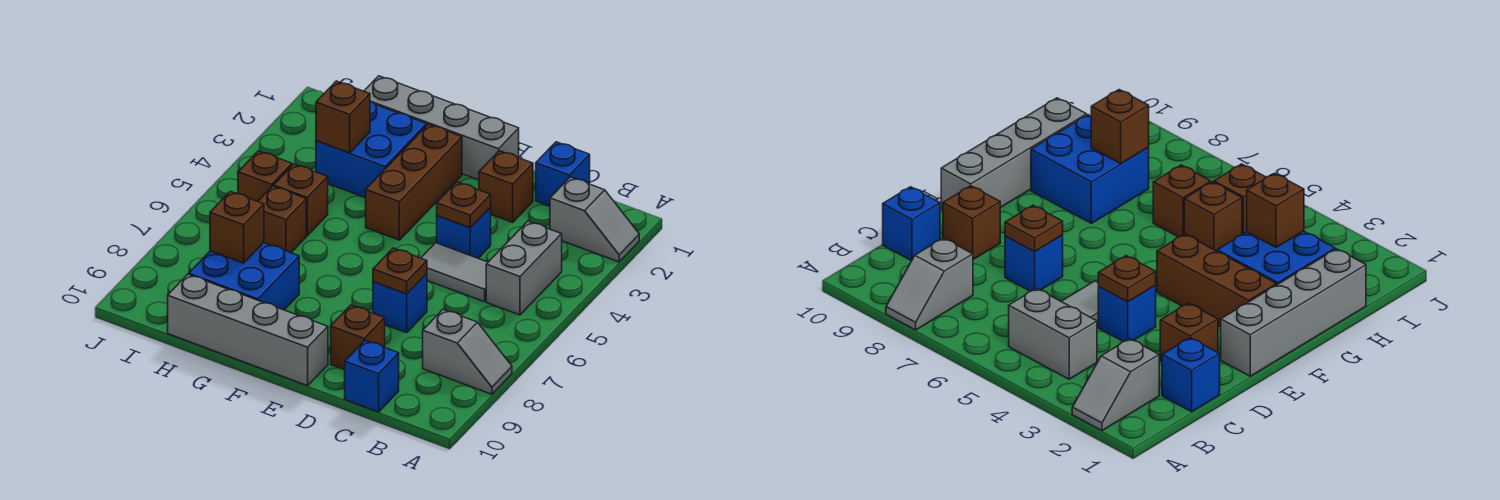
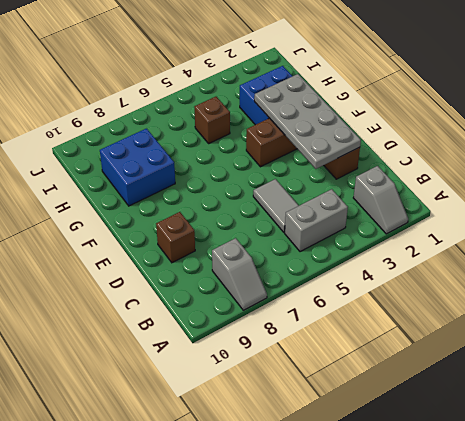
grey 2x4 plate [254,74,361,169] -> none
none -> blue 1x1 brick [536,142,590,206]
none -> blue 1x1 brick [345,340,399,412]
none -> blue 1x1 brick [437,208,491,258]

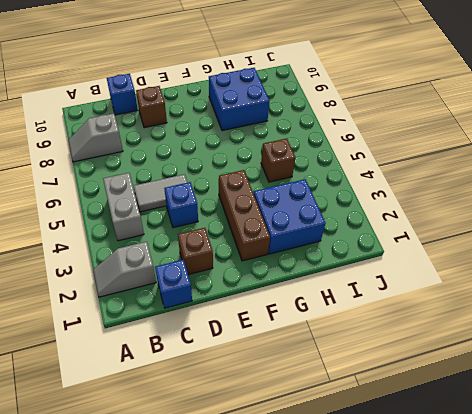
none -> blue 1x1 brick [373,274,427,333]
none -> grey 1x4 brick [364,76,519,180]
none -> grey 1x4 brick [168,274,328,386]

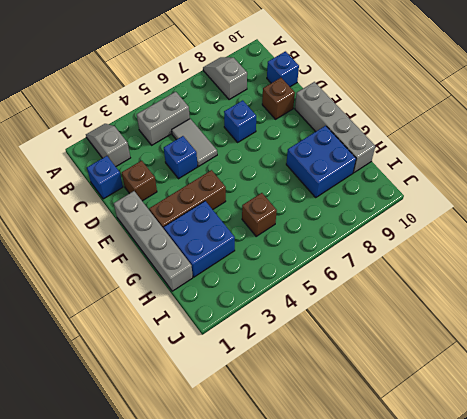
none -> brown 1x1 brick [258,186,306,253]
none -> brown 1x1 brick [238,151,292,201]
none -> brown 1x1 plate [437,182,491,228]

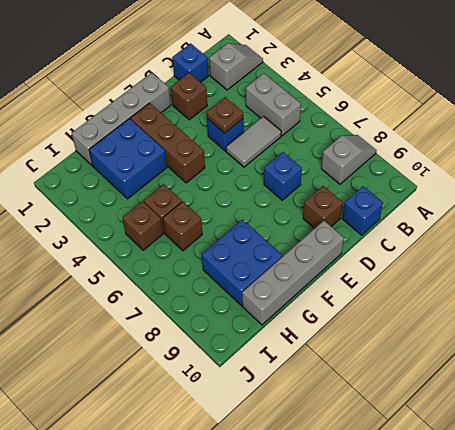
none -> brown 1x1 plate [373,248,427,294]
none -> brown 1x1 brick [316,81,370,153]
none -> brown 1x1 brick [210,191,264,263]

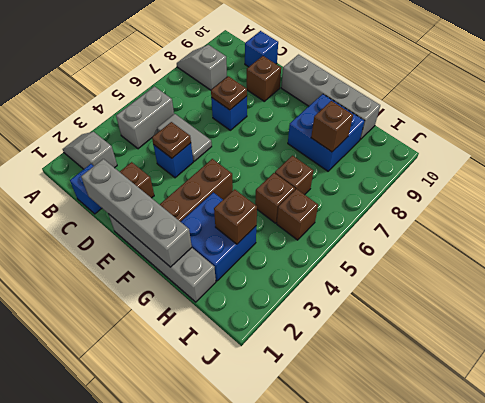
grey 1x4 brick [81,159,192,267] -> none

